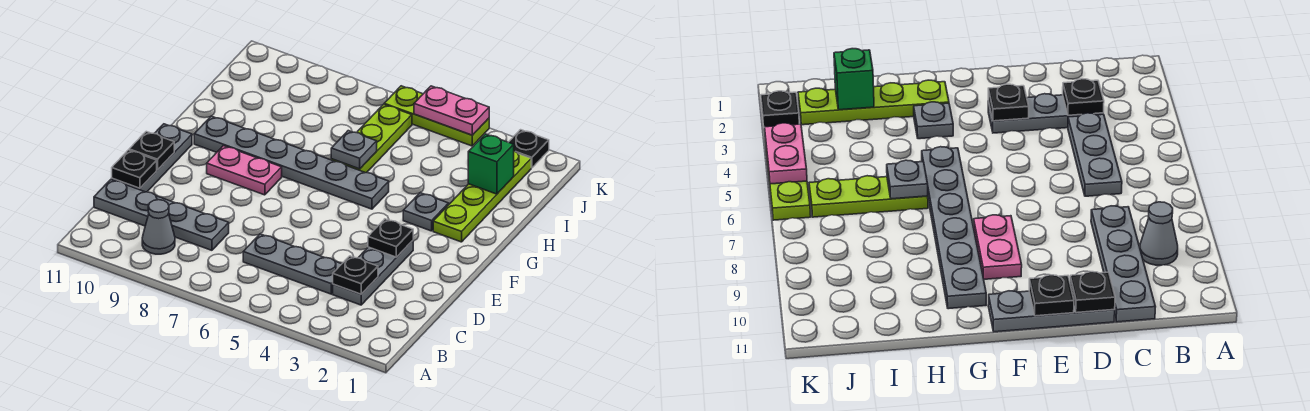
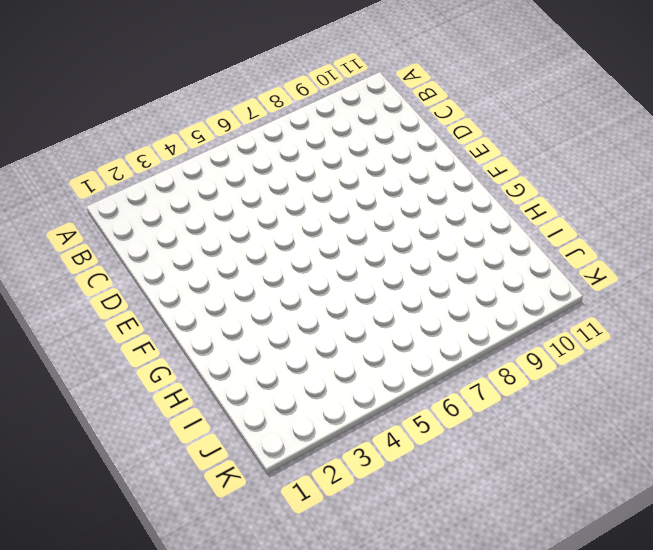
none -> grey 1x1 cone [142,200,175,254]
none -> grey 1x3 plate [333,241,413,305]
none -> grey 1x3 plate [243,234,341,294]

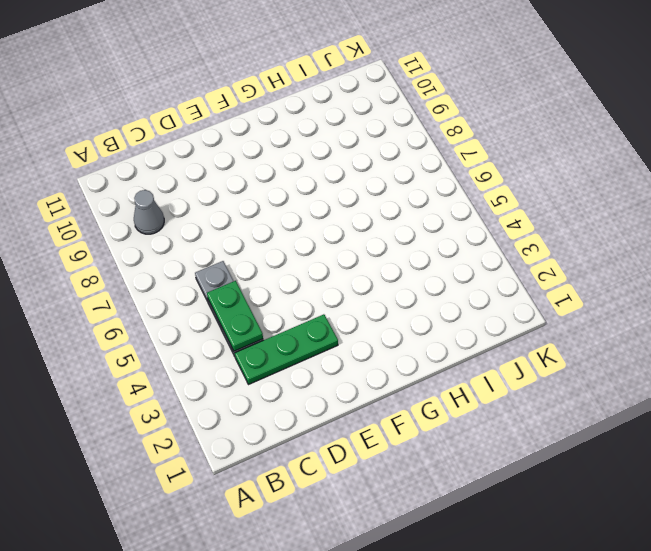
green 1x3 plate [235,314,338,385] -> grey 1x3 plate [333,241,413,305]
green 1x2 plate [207,281,263,351] -> none
none -> grey 1x4 plate [94,179,229,250]
none -> grey 1x3 plate [112,124,192,192]
none -> pink 1x2 plate [207,146,282,195]

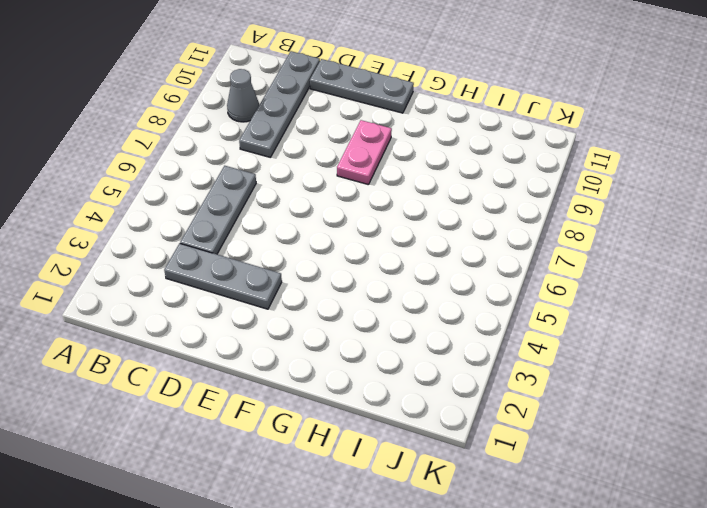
none -> lime 1x4 plate [433,151,531,242]
none -> grey 1x1 plate [403,193,449,231]
none -> grey 1x6 plate [194,116,389,209]

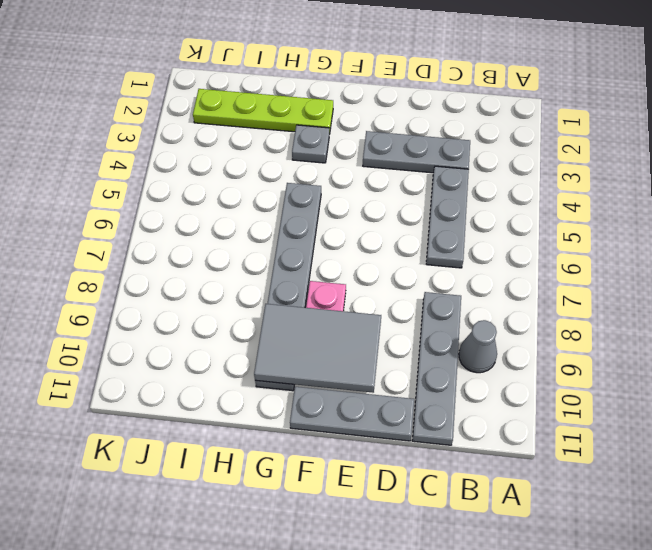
grey 2x3 tile [254,304,381,393] -> none
none -> lime 1x3 plate [331,104,412,173]
none -> black 1x1 plate [509,130,549,168]
none -> lime 1x3 plate [384,86,489,146]

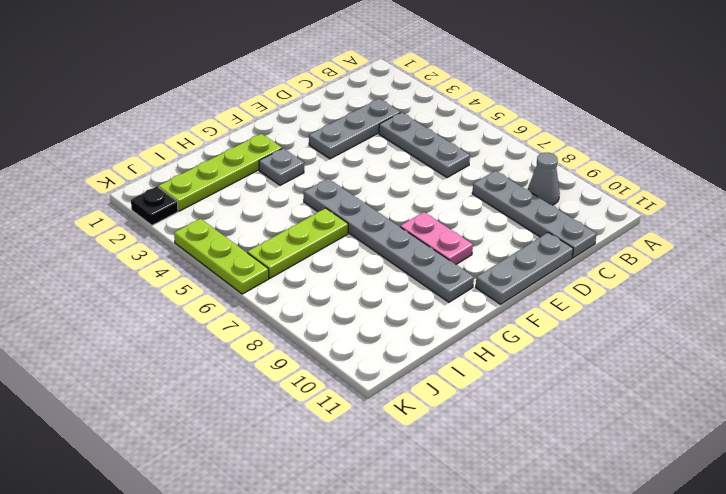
none -> black 1x1 plate [333,256,378,294]
none -> black 1x1 plate [112,150,157,188]
none -> black 1x1 plate [368,219,413,257]

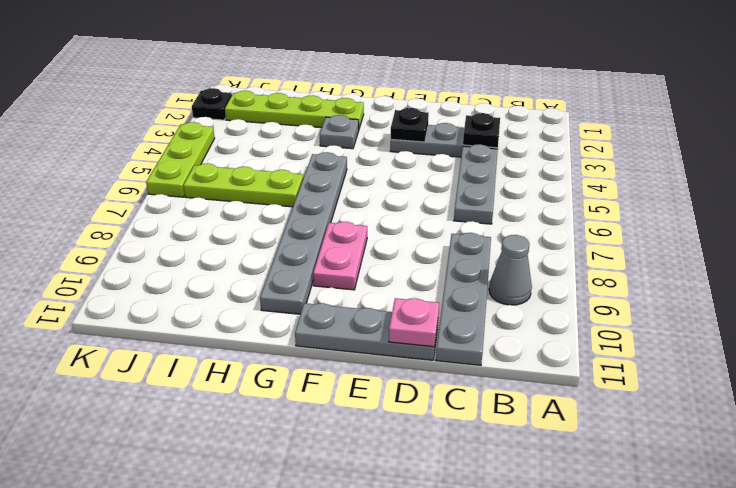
pink 1x1 plate [389,298,439,347] -> black 1x1 plate [112,150,157,188]
none -> black 1x1 plate [129,132,174,170]
none -> grey 1x1 plate [331,131,377,169]
none -> green 1x1 brick [468,134,514,194]

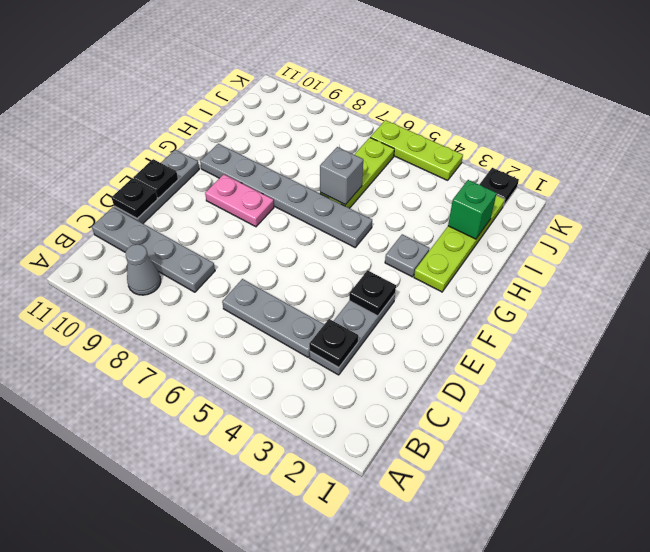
grey 1x1 brick [320,147,363,205] -> grey 1x1 plate [331,131,377,169]
none -> pink 1x2 plate [414,86,489,135]

